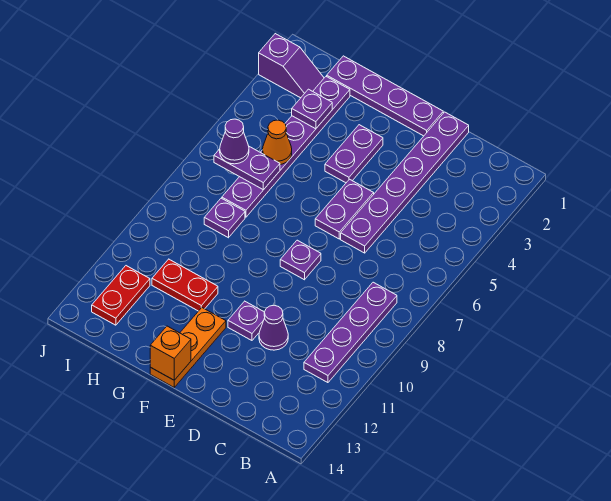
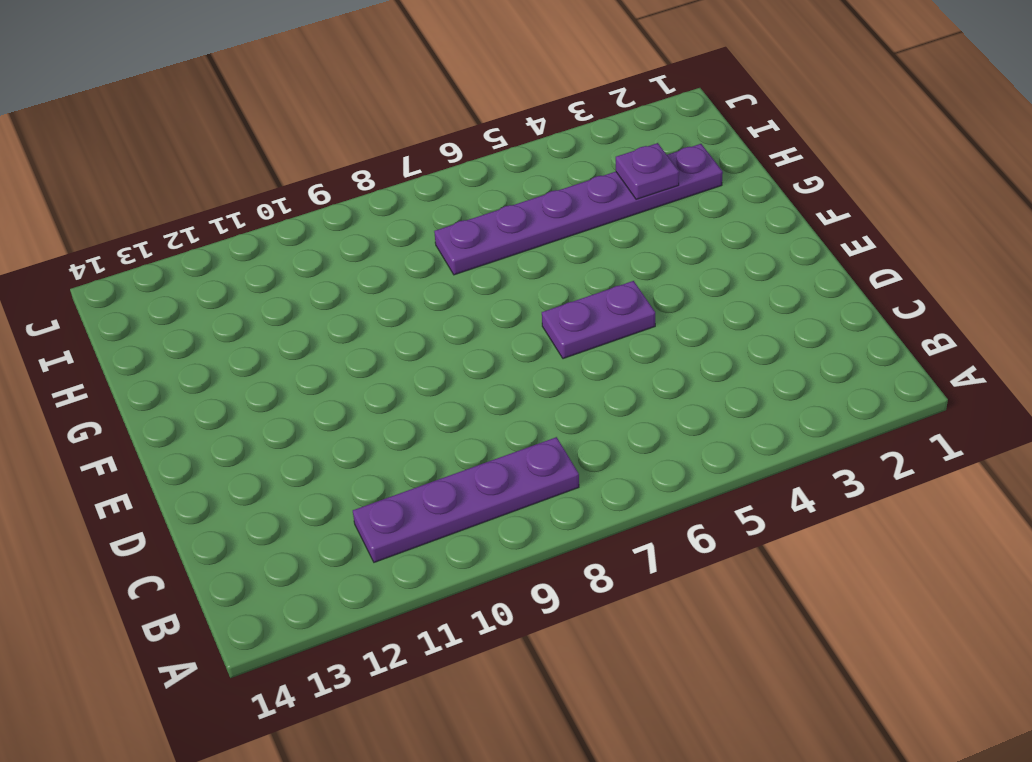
none -> purple 1x6 plate [341,112,469,253]
none -> purple 1x1 cone [259,305,288,350]
none -> purple 1x4 plate [327,56,443,136]

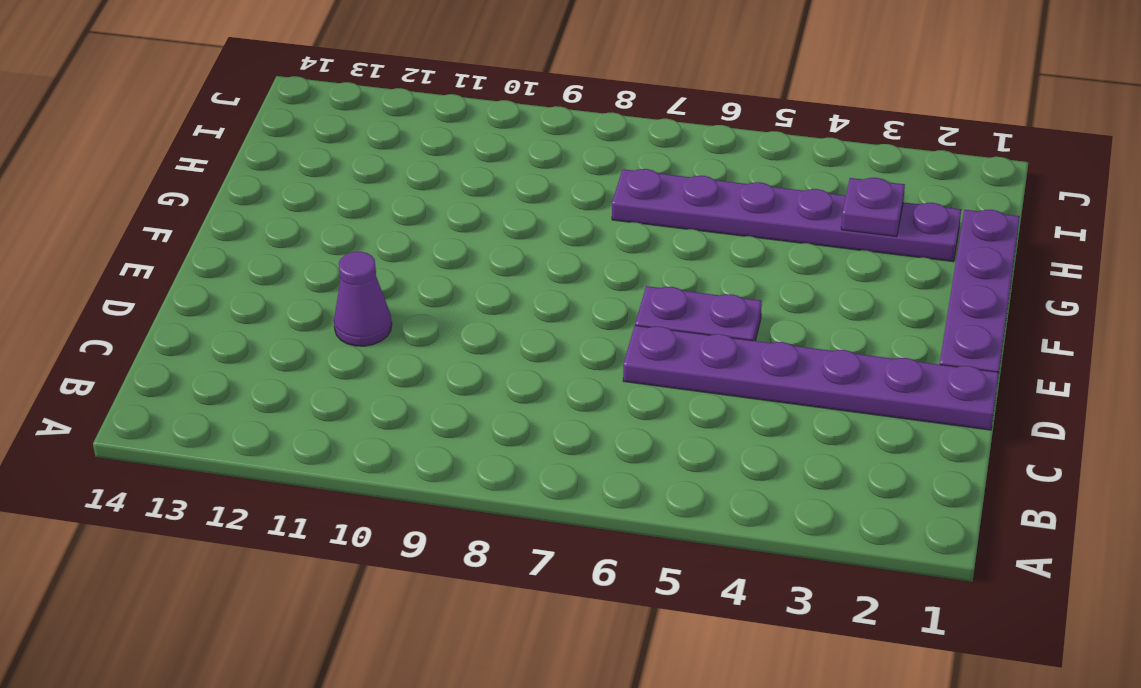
none -> purple 1x4 plate [304,282,397,383]
none -> purple 1x1 plate [280,240,321,280]
none -> purple 1x1 plate [228,301,265,340]

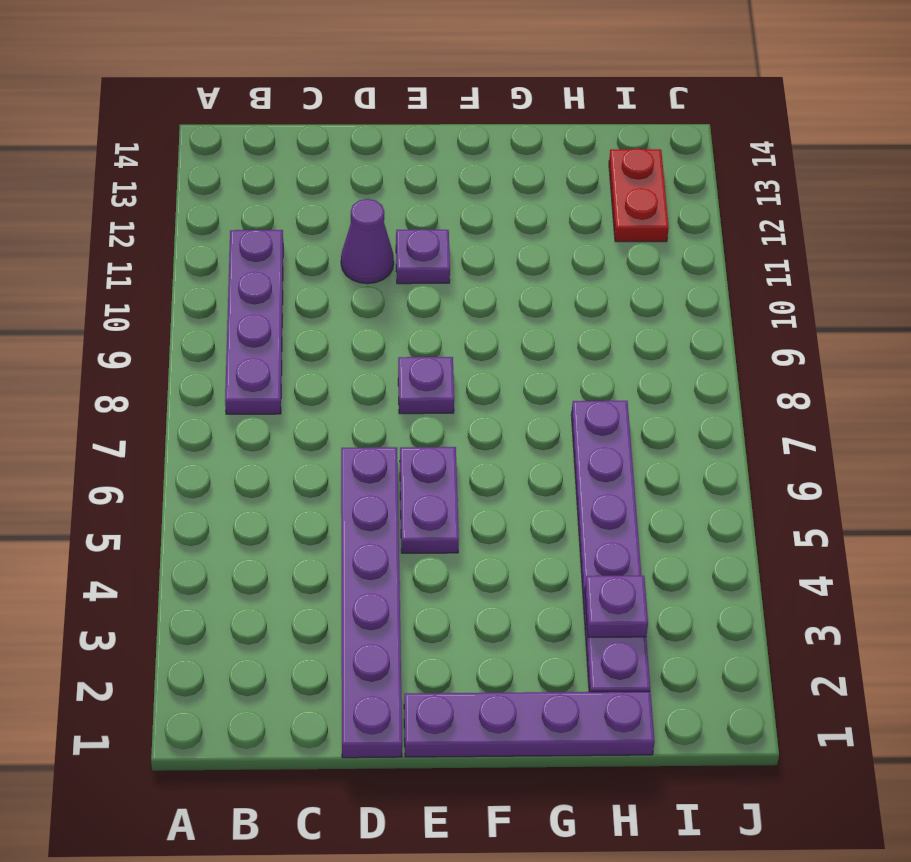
none -> purple 1x2 plate [325,125,383,183]
none -> orange 1x3 plate [150,308,226,387]
none -> red 1x2 plate [152,259,218,311]

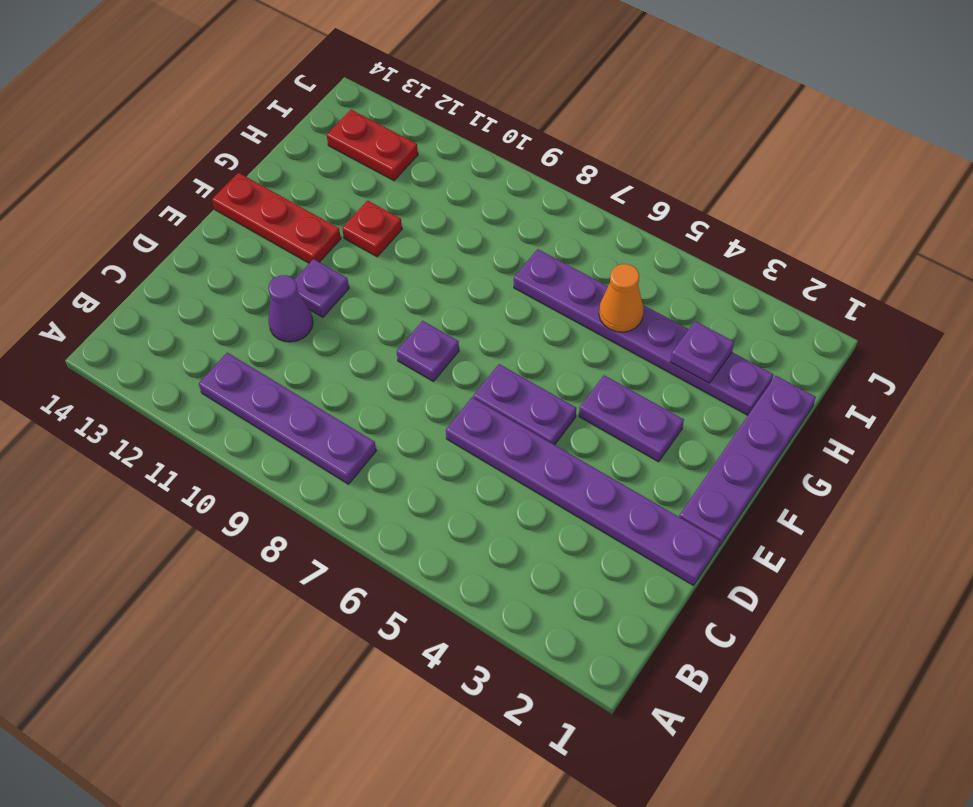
red 1x3 plate [212,173,341,263] -> orange 1x3 plate [150,308,226,387]
red 1x1 plate [342,201,402,257] -> red 1x2 plate [152,259,218,311]
none -> purple 1x1 plate [204,198,245,238]
none -> purple 1x2 slope [259,34,324,98]
none -> orange 1x1 brick [150,326,191,380]

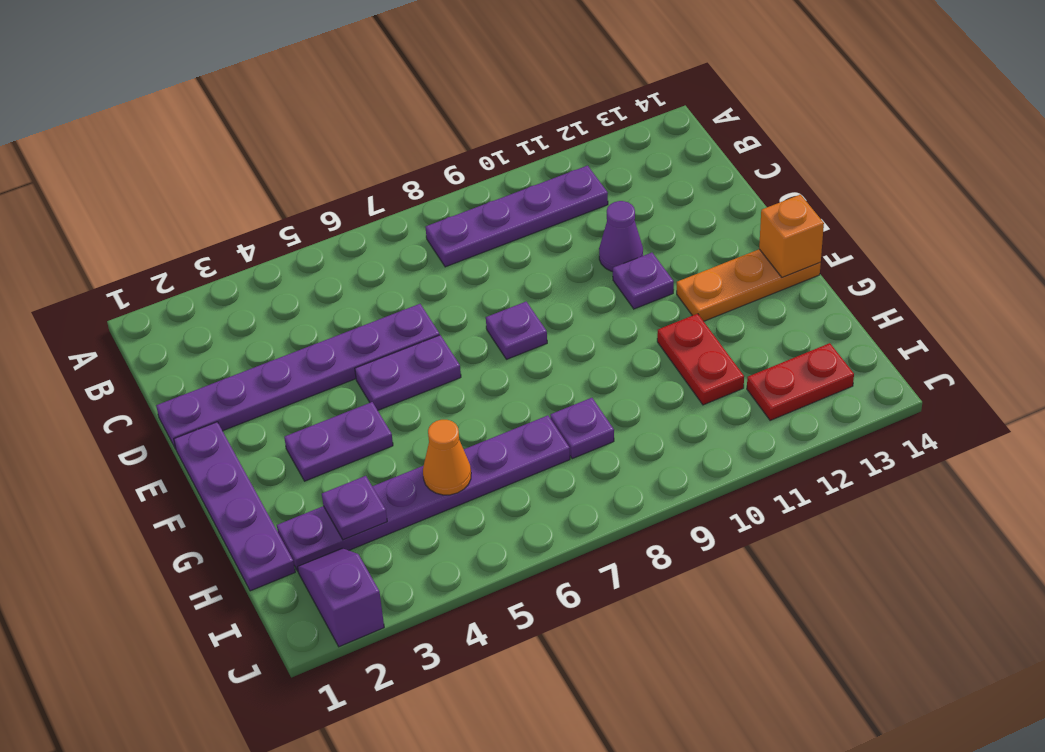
none -> purple 1x2 plate [214,147,280,190]
none -> purple 1x1 cone [220,119,249,164]

